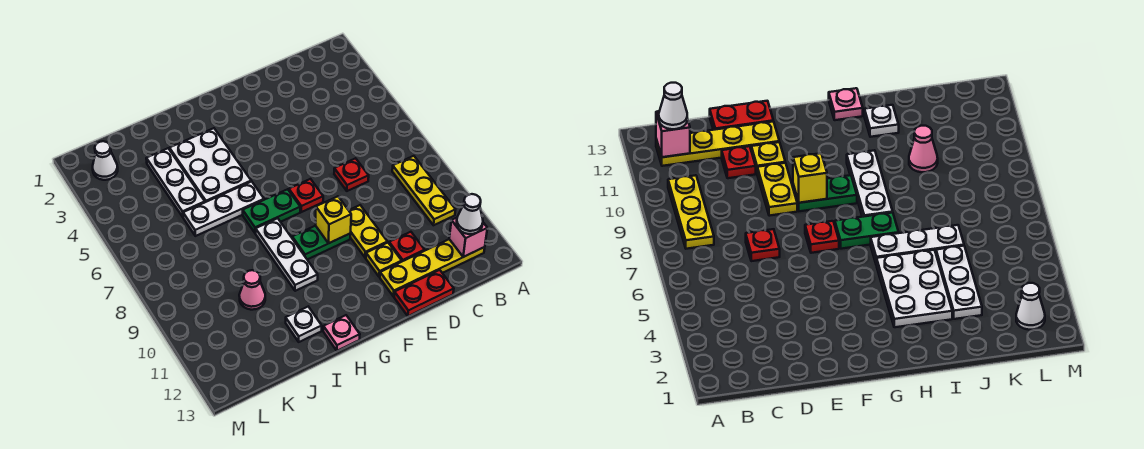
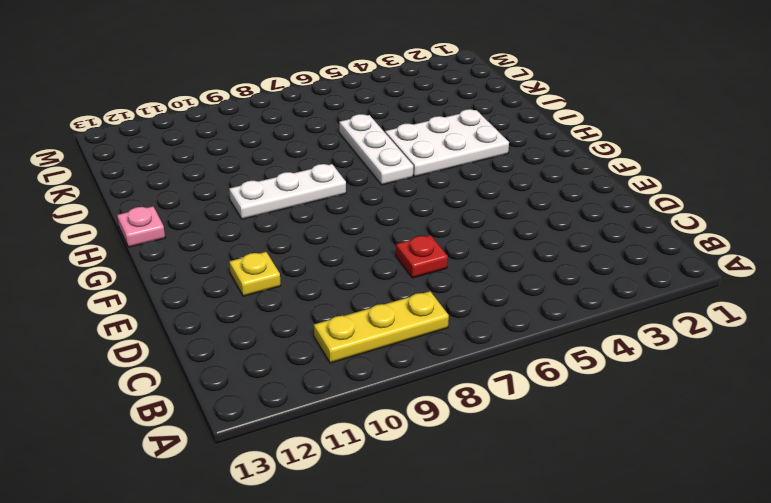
none -> yellow 1x4 plate [380,239,485,296]
none -> red 1x1 plate [389,232,425,261]
none -> red 1x2 plate [394,270,454,316]

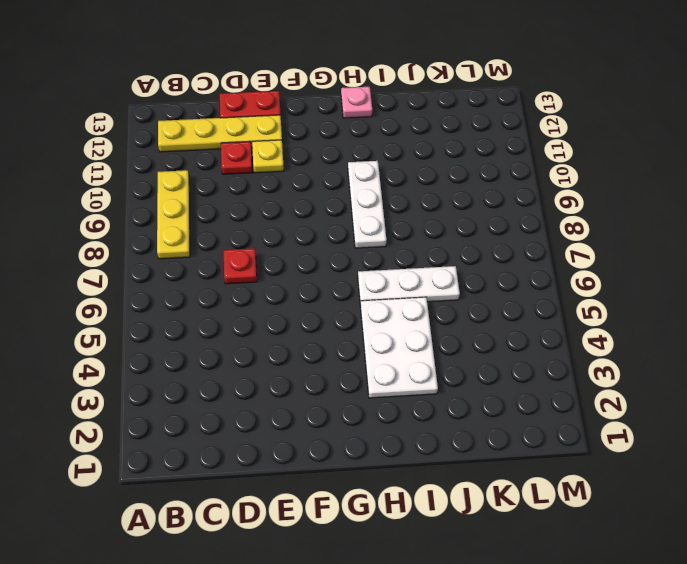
none -> yellow 1x2 plate [349,205,387,258]
none -> red 1x1 plate [289,179,323,212]
none -> green 1x2 plate [292,226,350,259]

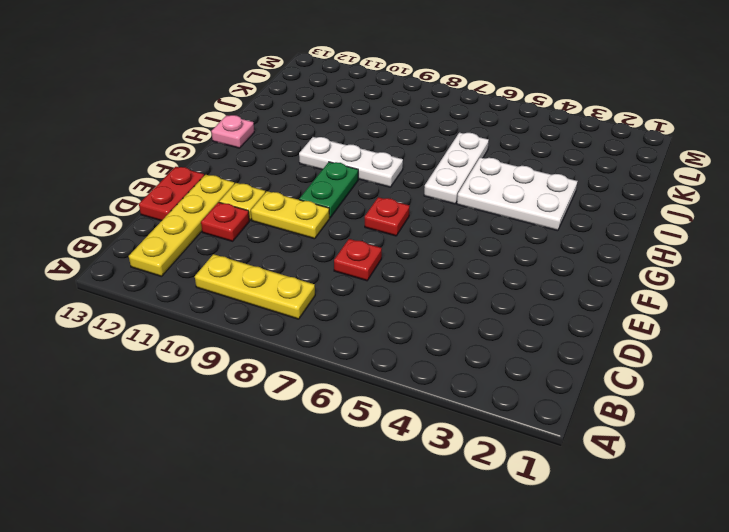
none -> green 1x2 plate [243,189,300,233]
none -> white 1x1 plate [286,307,322,342]
none -> white 1x3 plate [146,148,205,217]

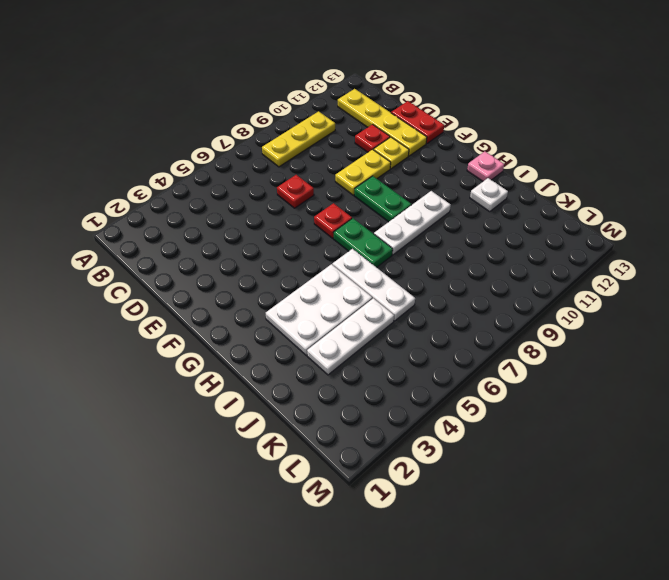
none -> pink 1x1 cone [239,270,265,310]
none -> white 1x1 cone [93,141,118,180]
none -> pink 1x1 brick [449,218,487,257]

